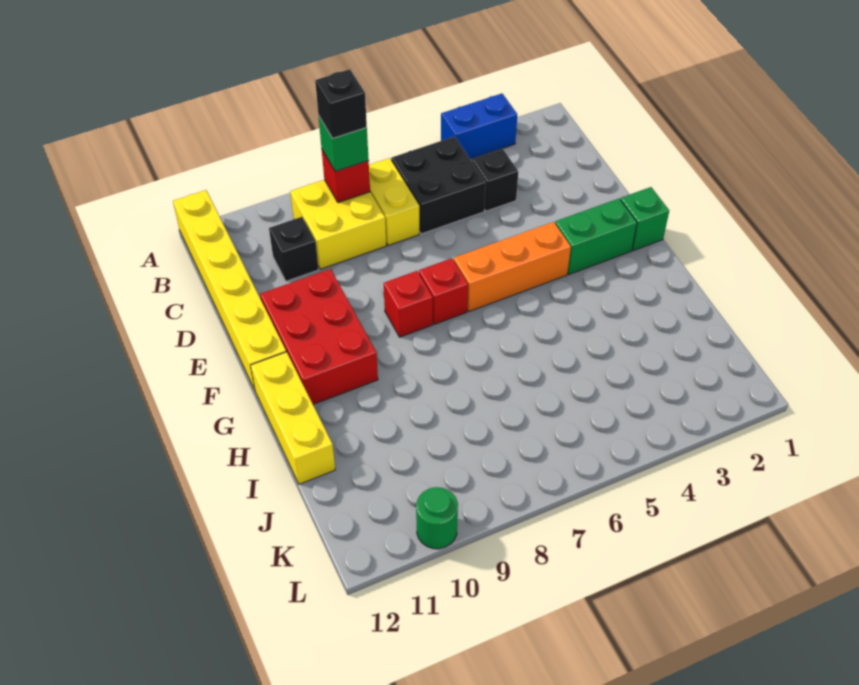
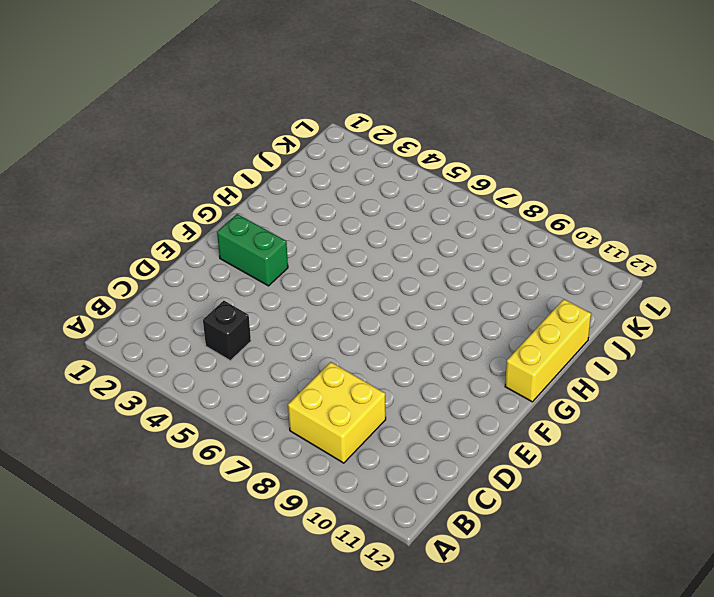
none -> blue 1x2 brick [441,94,517,159]
none -> yellow 1x6 brick [173,190,286,390]
none -> black 2x2 brick [391,136,486,234]

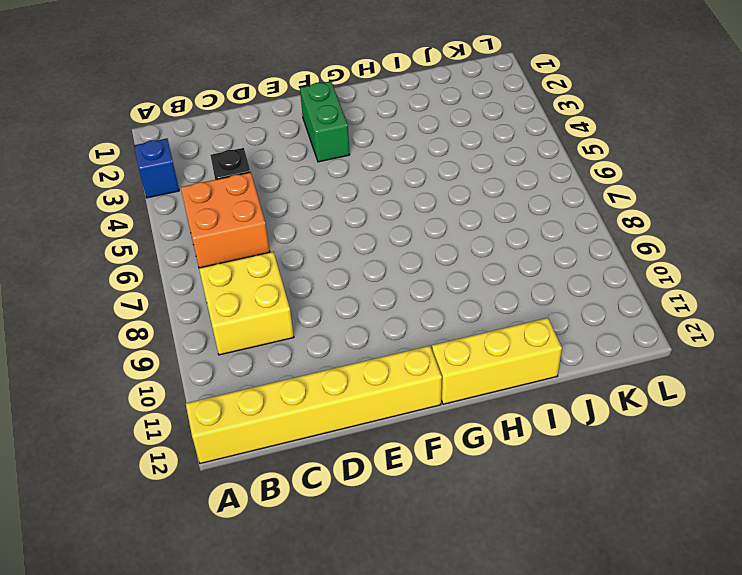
blue 1x1 brick [134,139,179,198] -> blue 1x2 brick [441,94,517,159]
orange 2x2 brick [181,172,270,268] -> black 2x2 brick [391,136,486,234]
none -> yellow 1x2 brick [369,158,419,245]
none -> black 1x1 brick [269,217,319,281]
none -> red 2x3 brick [260,269,378,404]

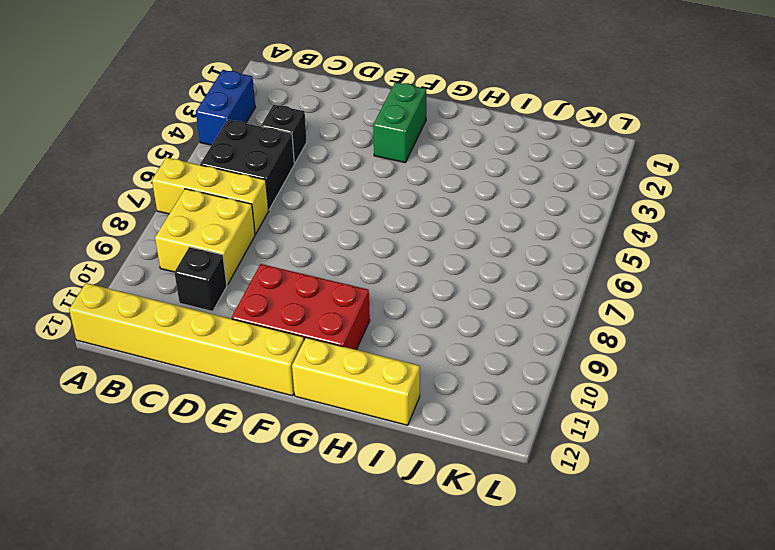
yellow 1x3 brick [152,158,269,234] -> yellow 1x2 brick [369,158,419,245]
none -> green 1x1 brick [620,187,669,251]
none -> orange 1x3 brick [454,222,571,311]
none -> red 1x1 brick [419,258,468,324]

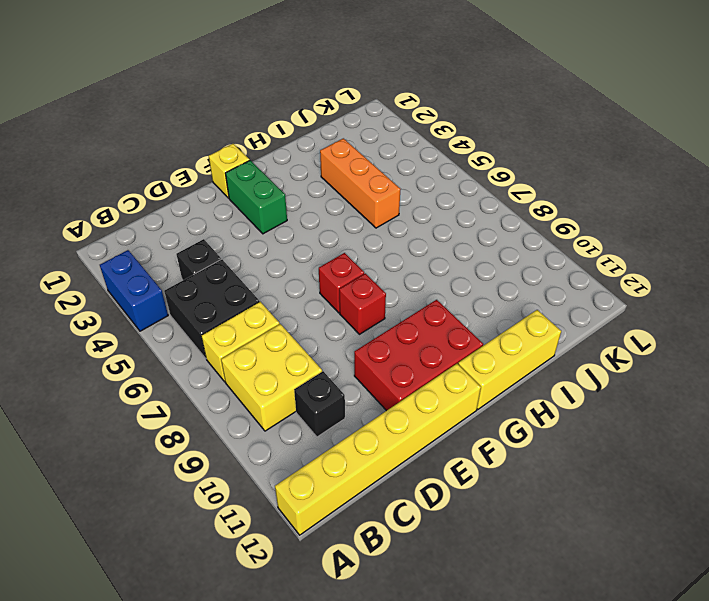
yellow 1x1 brick [209,144,250,198] -> green 1x1 brick [620,187,669,251]
orange 1x3 brick [320,138,400,228] -> orange 1x3 brick moved to [454,222,571,311]
none -> green 1x1 round brick [416,487,458,549]
none -> red 1x1 brick [322,150,370,203]
none -> green 1x1 brick [319,117,369,172]

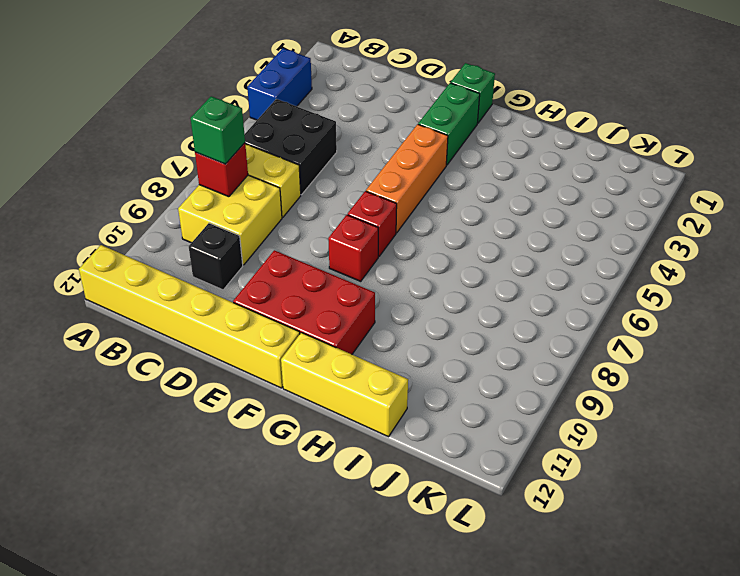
none -> black 1x1 brick [472,149,518,211]
none -> green 1x1 round brick [416,487,458,549]
none -> black 1x1 brick [315,69,367,139]

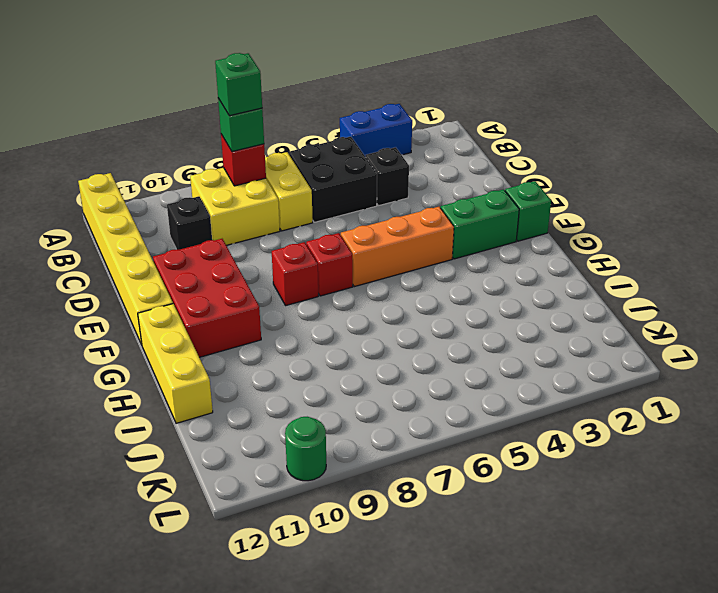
green 1x1 brick [215,53,262,116] -> black 1x1 brick [315,69,367,139]

